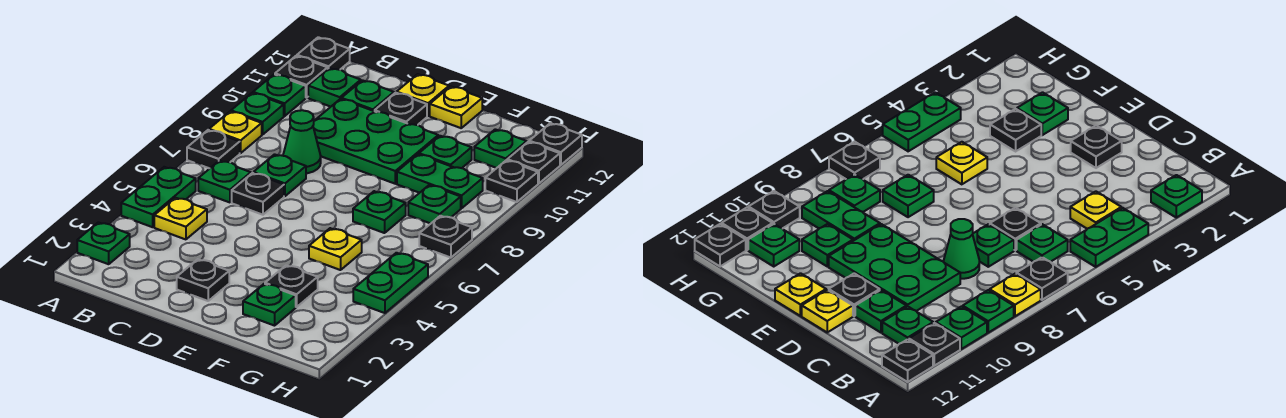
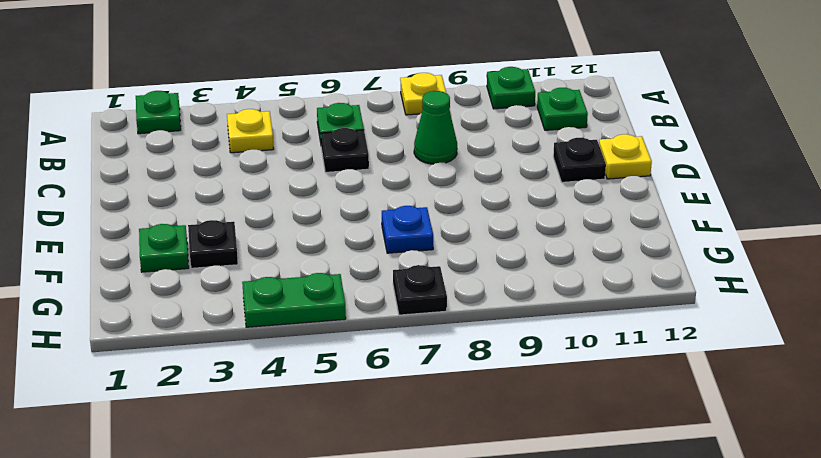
blue 1x1 plate [382,206,433,253] -> green 1x1 plate [353,191,406,233]
none -> green 1x2 plate [121,167,196,227]
none -> black 1x1 plate [187,130,240,168]
none -> green 1x1 plate [231,93,284,135]
none -> black 1x1 plate [275,56,328,98]

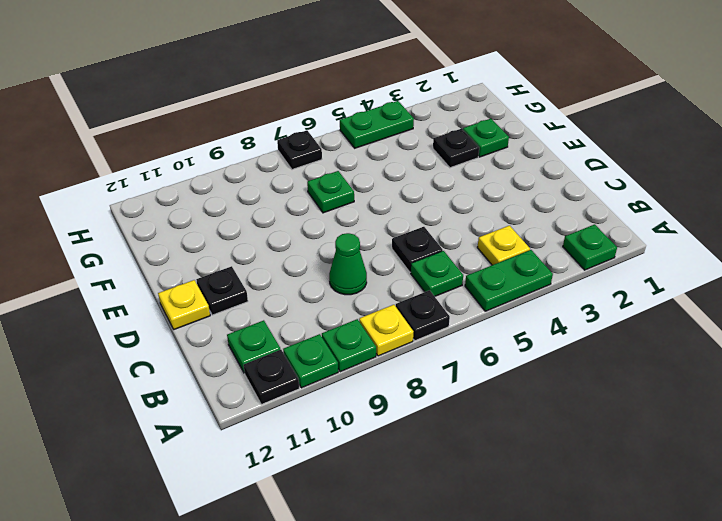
none -> black 1x1 plate [297,37,350,70]
none -> green 1x1 plate [254,154,306,196]
none -> green 2x3 plate [313,99,438,184]
none -> green 1x1 plate [341,80,394,111]

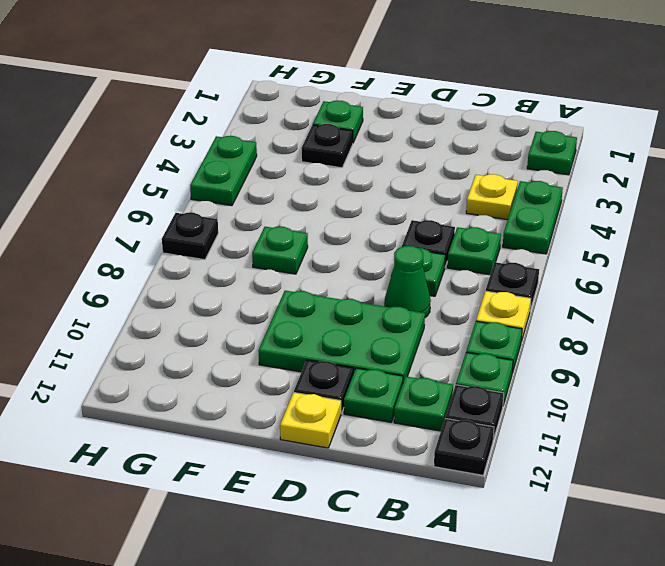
none -> black 1x1 plate [177,259,229,301]
none -> yellow 1x1 plate [430,86,482,128]
none -> yellow 1x1 plate [309,228,362,270]
none -> green 1x2 plate [397,154,483,208]

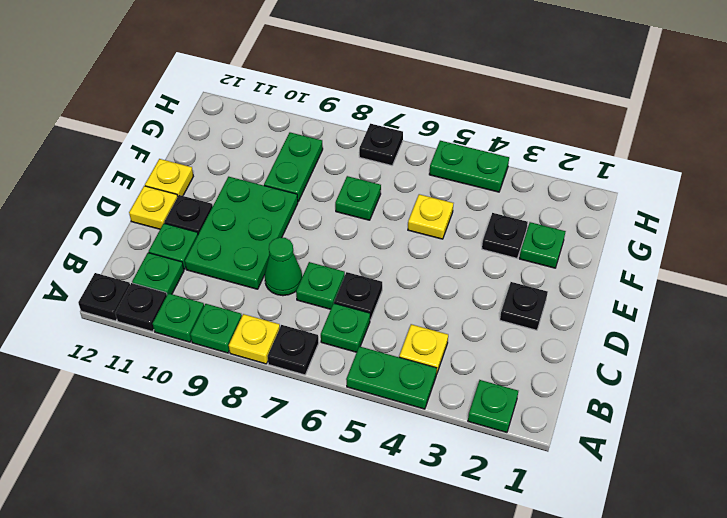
none -> green 1x1 plate [419,136,472,168]
none -> green 1x1 plate [408,185,461,224]
none -> green 1x1 plate [474,129,527,168]
none -> black 1x1 plate [485,160,538,202]

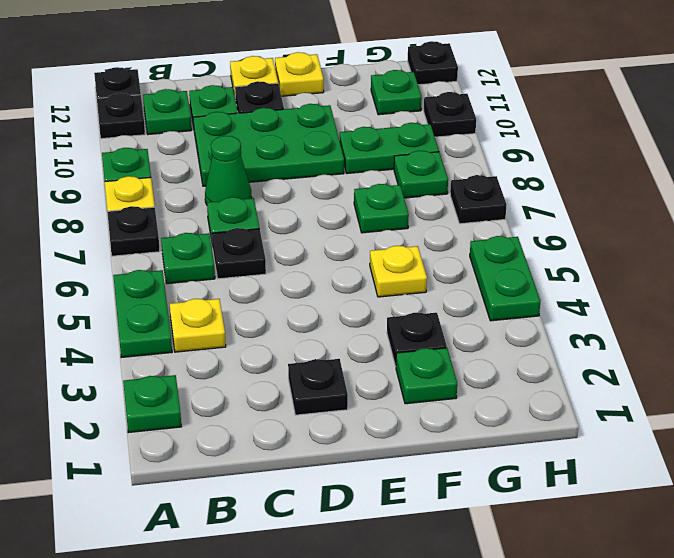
none -> green 1x1 plate [253,74,306,116]
none -> green 1x1 plate [419,136,472,168]
none -> black 1x1 plate [507,142,560,184]

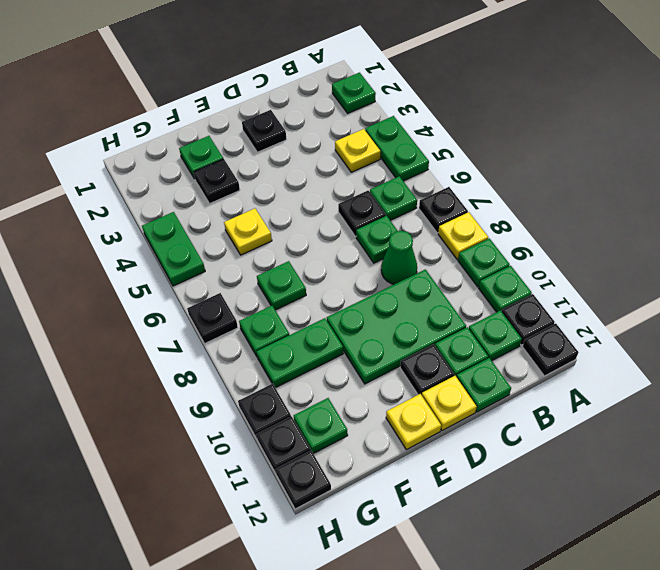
green 1x1 plate [457,358,511,412] -> green 1x1 plate moved to [419,136,472,168]

